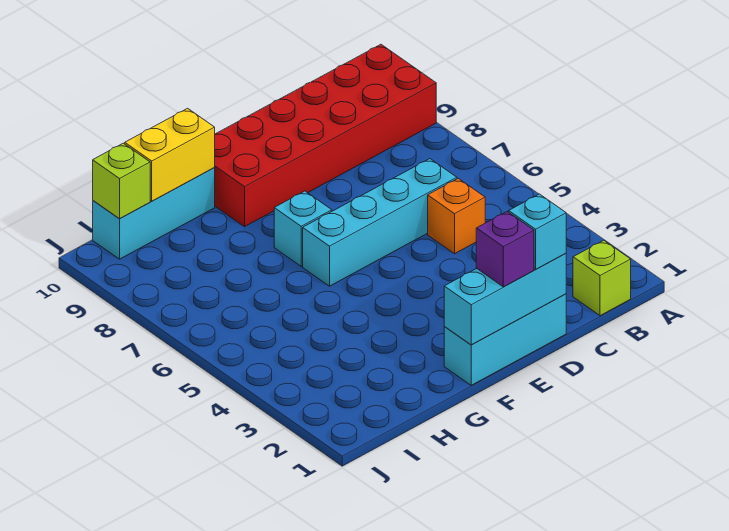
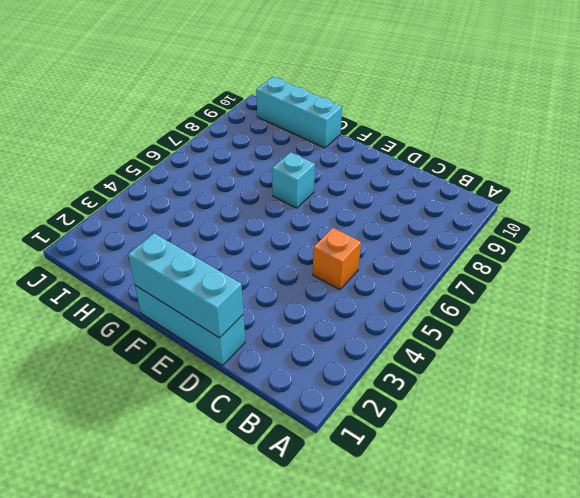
none -> red 2x6 brick [214,44,436,227]
none -> lime 1x1 brick [573,240,631,316]
none -> cyan 1x4 brick [303,159,457,286]

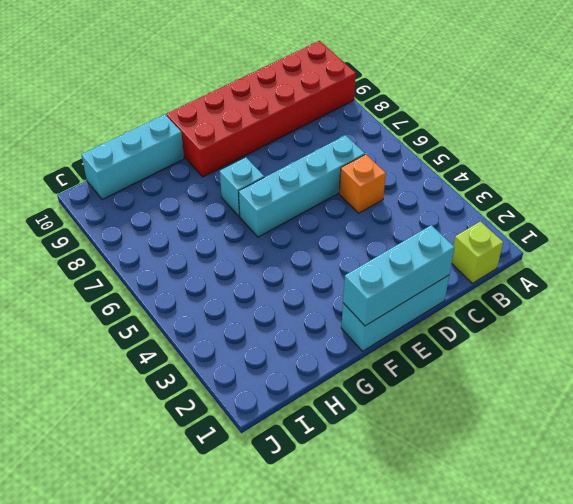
none -> yellow 1x2 brick [125,108,215,201]
none -> lime 1x1 brick [93,143,150,219]
none -> cyan 1x1 brick [509,194,566,269]

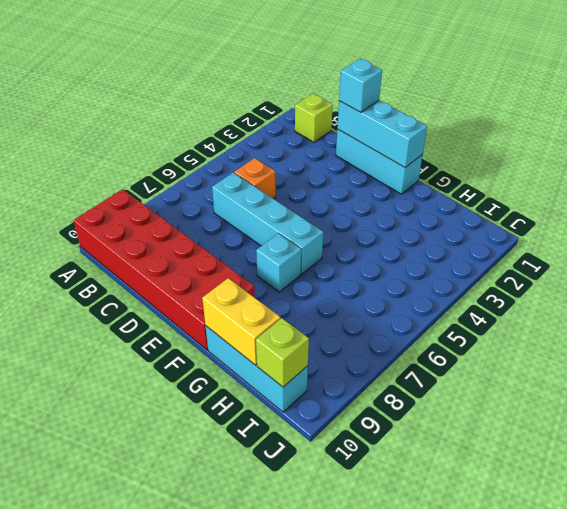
none -> purple 1x1 brick [476,212,534,287]

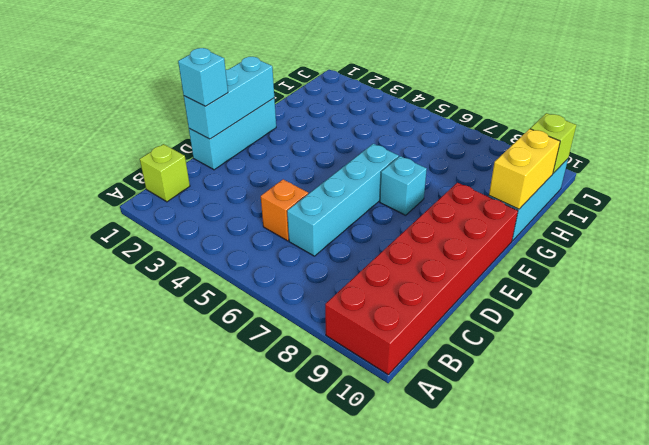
none -> purple 1x1 brick [476,212,534,287]

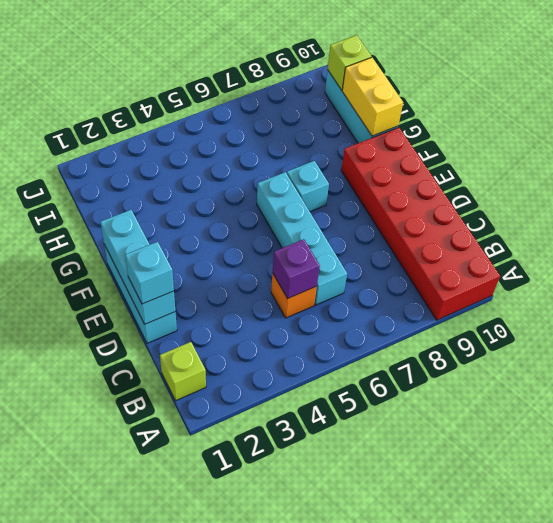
purple 1x1 brick [273,239,320,299] -> purple 1x1 brick moved to [476,212,534,287]

